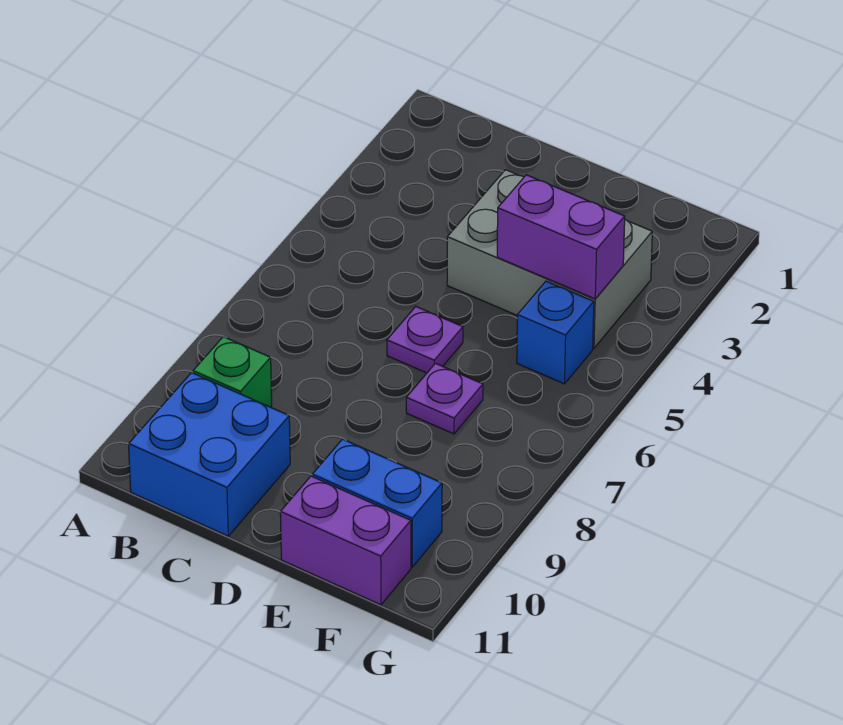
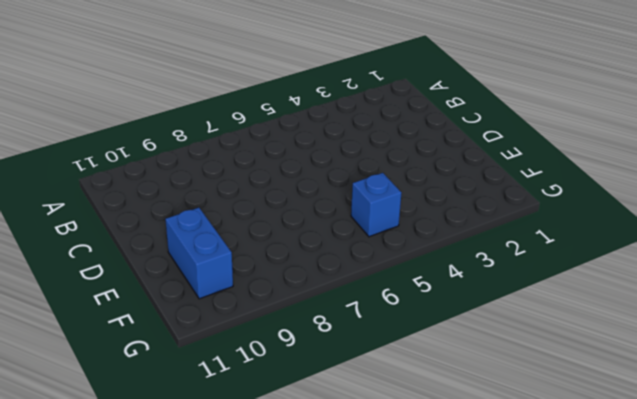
none -> green 1x1 brick [193,337,272,407]
none -> blue 2x2 brick [129,373,290,536]

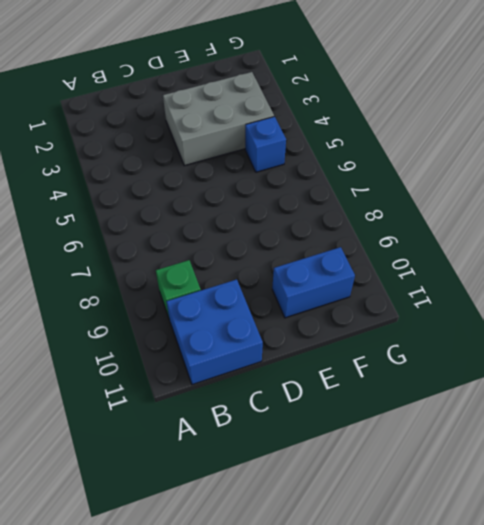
none -> purple 1x1 plate [387,307,463,373]
none -> purple 1x1 plate [406,363,483,434]

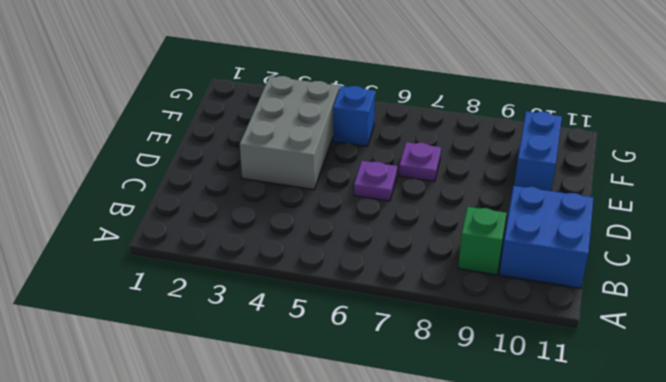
none -> purple 1x2 brick [280,476,411,605]
none -> purple 1x2 brick [497,175,625,299]

